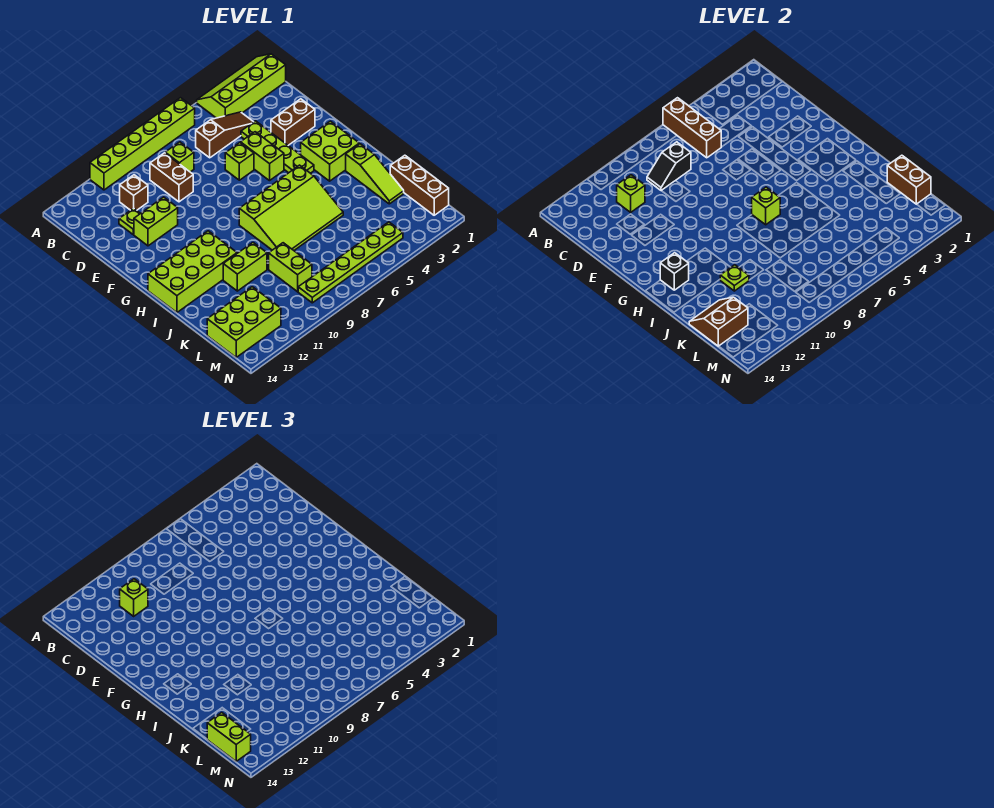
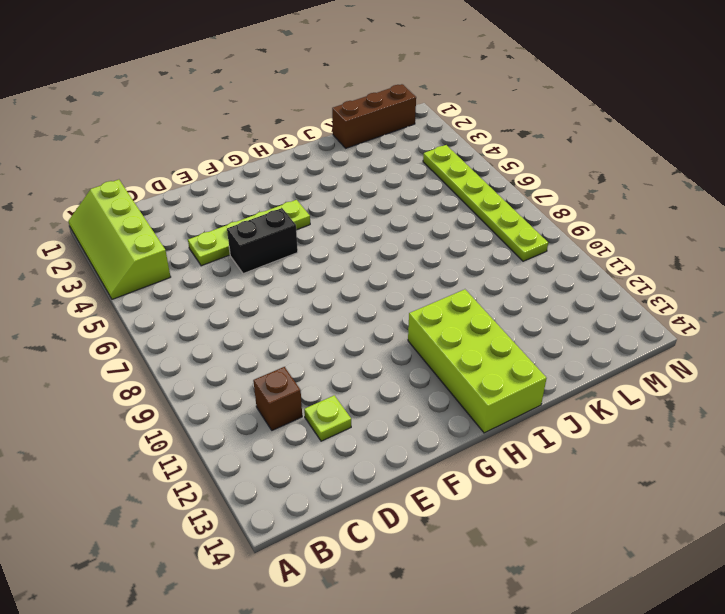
black 1x2 brick [227,208,298,274] -> lime 1x2 brick [241,132,284,181]
none -> lime 1x6 brick [90,98,195,190]
none -> brown 1x3 slope [196,112,253,158]
none -> lime 1x1 brick [165,142,194,172]
none -> brown 1x2 brick [150,153,193,202]

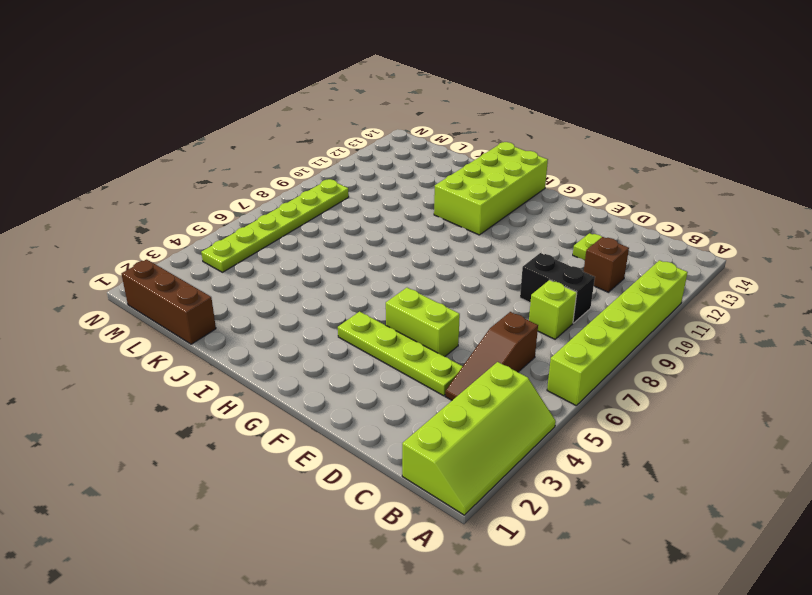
black 1x2 brick [520,253,595,323] -> brown 1x2 brick [150,153,193,202]
none -> brown 1x2 brick [271,99,315,145]
none -> lime 1x1 brick [225,143,254,180]
none -> lime 1x2 brick [134,197,178,246]
none -> lime 2x2 brick [301,121,359,181]

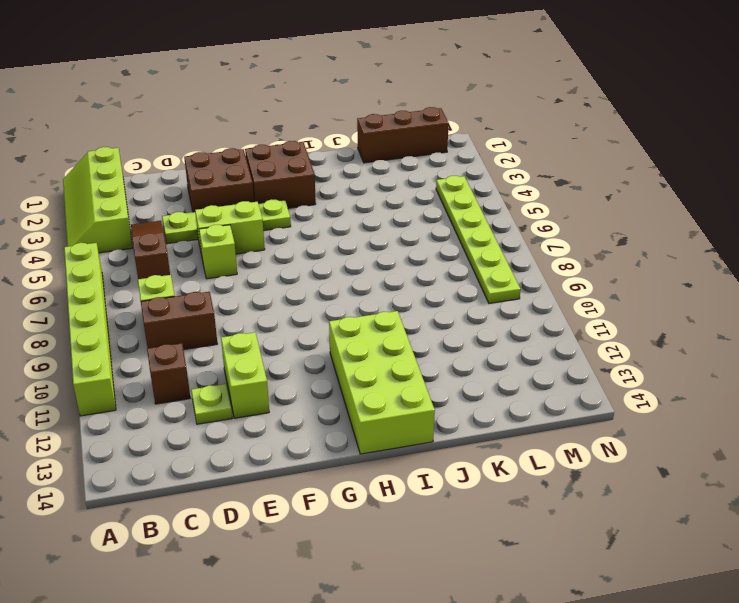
brown 2x2 brick [184,148,254,212] -> brown 1x2 brick [271,99,315,145]
brown 2x2 brick [245,141,316,208] -> lime 2x2 brick [301,121,359,181]
none -> lime 3x4 slope [239,165,343,250]
none -> lime 1x3 slope [346,144,404,204]
none -> lime 1x2 brick [223,243,267,291]
none -> lime 1x2 brick [269,243,312,292]

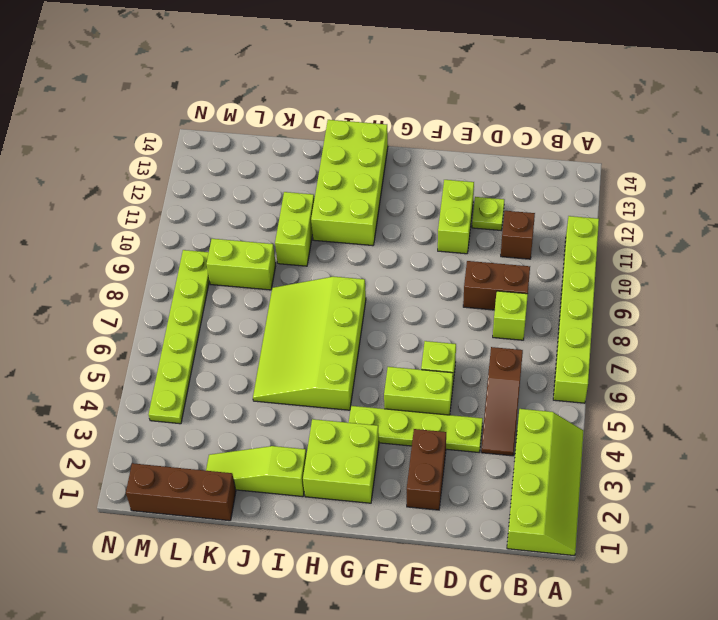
none -> lime 2x3 brick [207,287,281,357]
none -> brown 1x3 brick [663,98,721,158]
none -> black 1x2 slope [647,142,691,191]
none -> lime 1x1 brick [617,175,645,212]

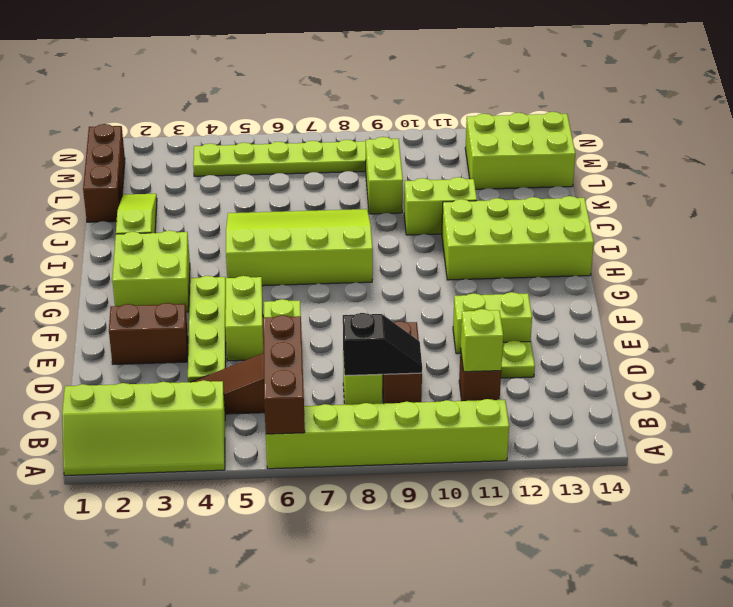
none -> lime 1x1 brick [752,187,780,225]
none -> black 1x1 brick [660,253,689,290]
none -> lime 1x1 plate [720,265,749,291]
none -> brown 1x2 brick [887,155,931,204]

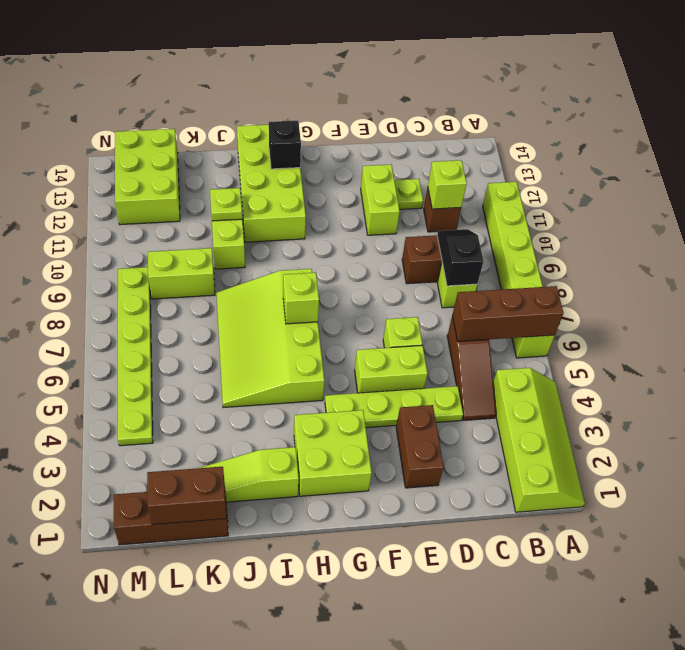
none -> brown 2x2 slope [689,297,748,346]
none -> lime 1x1 brick [120,579,148,616]
none -> lime 1x2 brick [207,713,251,761]

